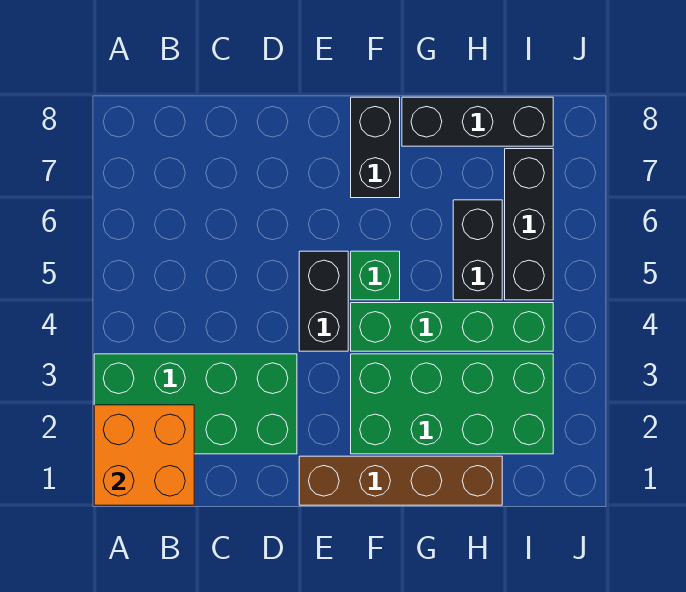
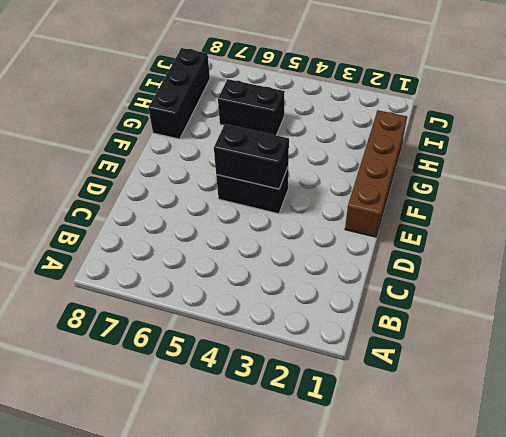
black 1x2 brick [214,124,289,189] -> black 1x2 brick moved to [351,97,400,198]
none -> green 2x4 brick [94,354,297,454]
none -> green 2x4 brick [351,354,553,454]

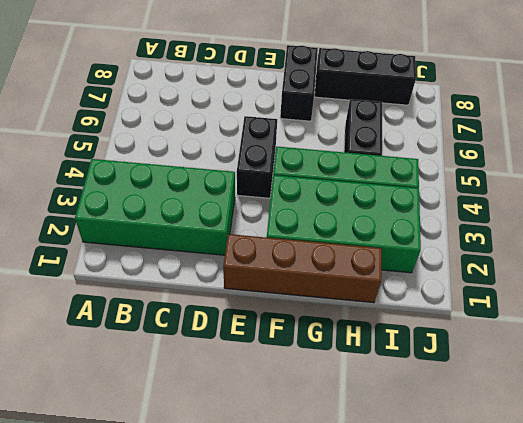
none -> green 1x1 brick [351,251,400,300]
none -> black 1x3 brick [505,149,553,300]

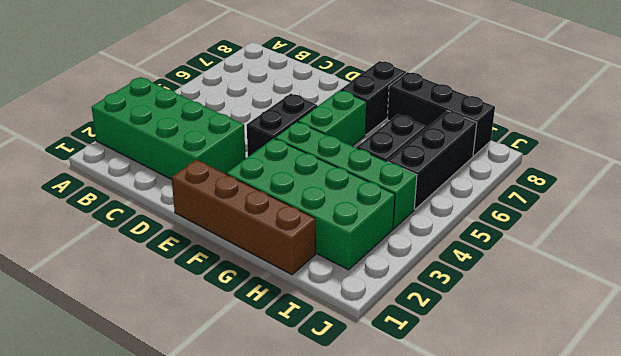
green 1x2 brick [298,90,367,146] -> green 1x1 brick [351,251,400,300]
none -> orange 2x2 brick [94,405,194,505]

